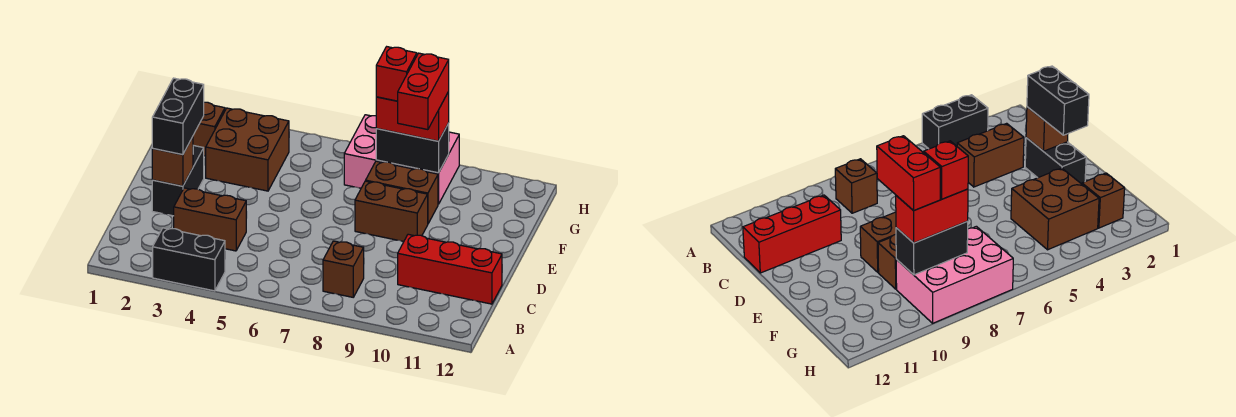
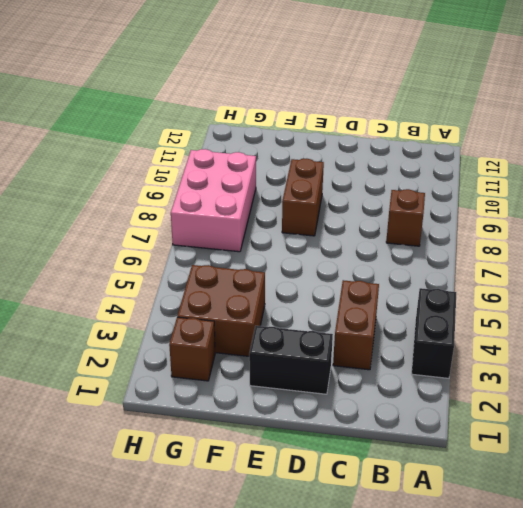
none -> red 1x3 brick [398,234,502,304]
none -> brown 1x2 brick [366,161,438,223]
none -> brown 1x1 brick [152,137,193,186]

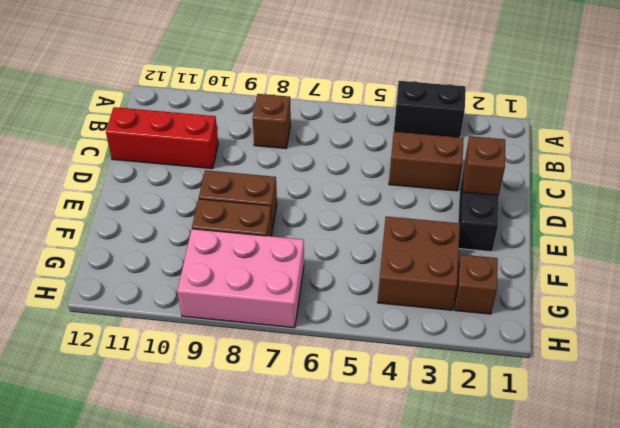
none -> black 1x2 brick [376,123,449,173]
none -> black 1x2 brick [152,78,204,155]
none -> red 1x2 brick [376,92,449,141]

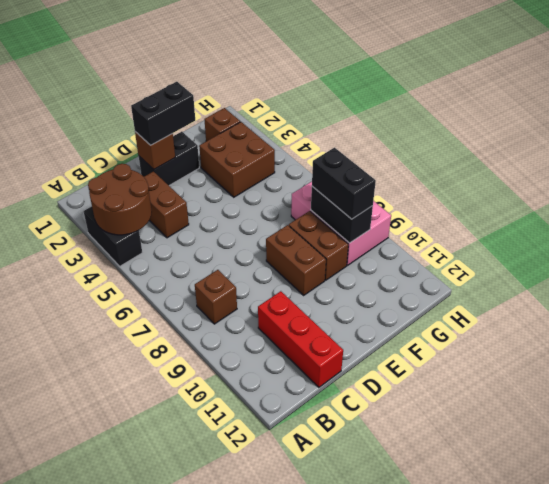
brown 2x2 round brick [88,164,152,235] -> none
black 1x2 brick [312,148,376,219] -> red 1x2 brick [376,92,449,141]
none -> red 1x2 brick [398,53,449,130]
none -> red 1x1 brick [376,47,417,101]

